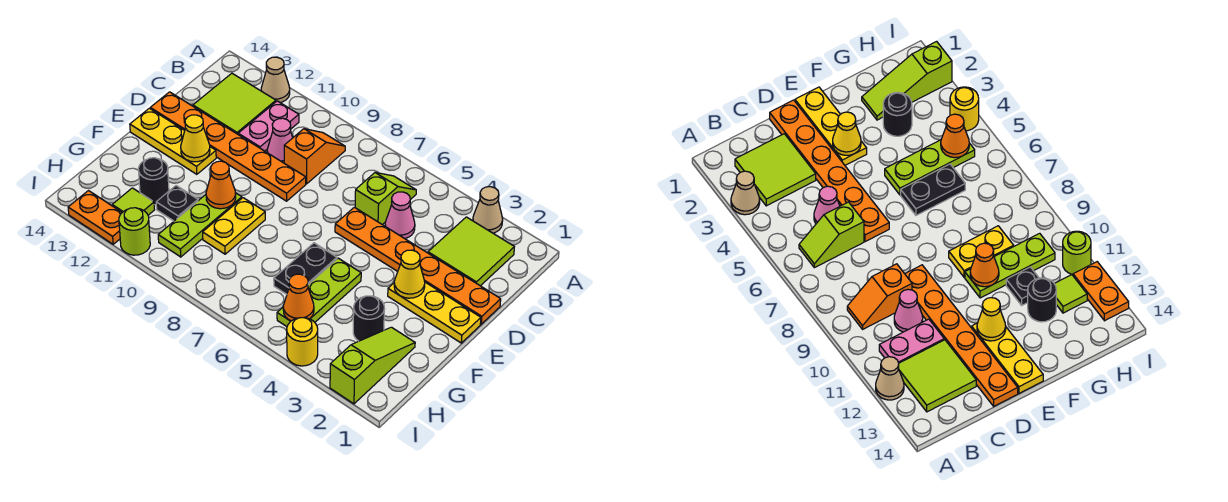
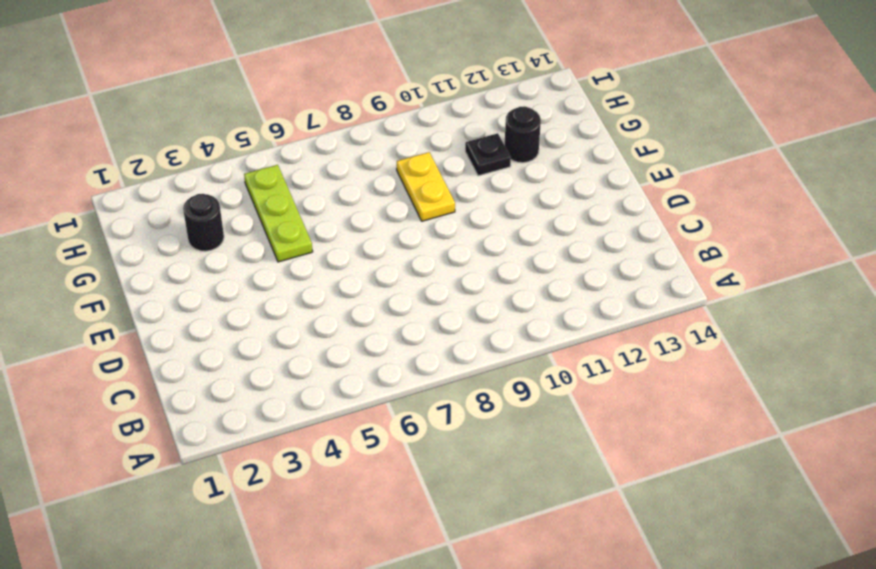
none -> tan 1x1 cone [473,187,503,233]
none -> tan 1x1 cone [261,57,290,103]
none -> lime 2x2 tile [428,217,514,286]

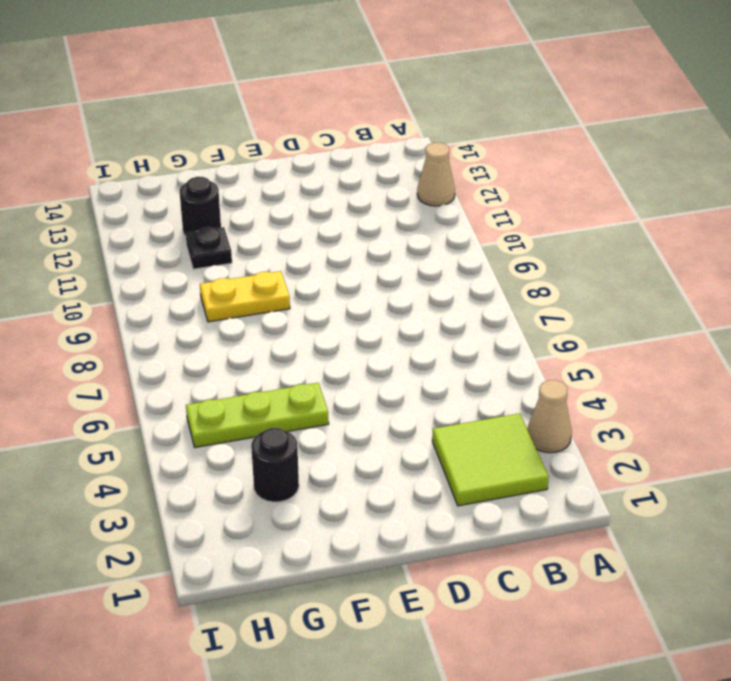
none -> lime 1x2 slope [355,173,416,225]
none -> orange 1x2 slope [284,129,345,184]
none -> pink 1x2 plate [238,101,299,151]

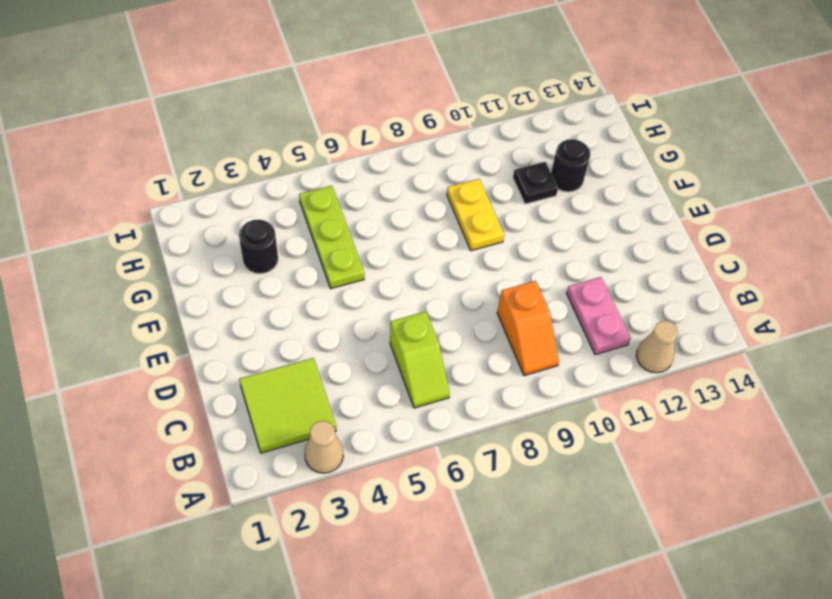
none -> lime 2x2 tile [193,73,276,134]
none -> pink 1x1 cone [385,192,415,239]
none -> pink 1x1 cone [267,118,293,163]

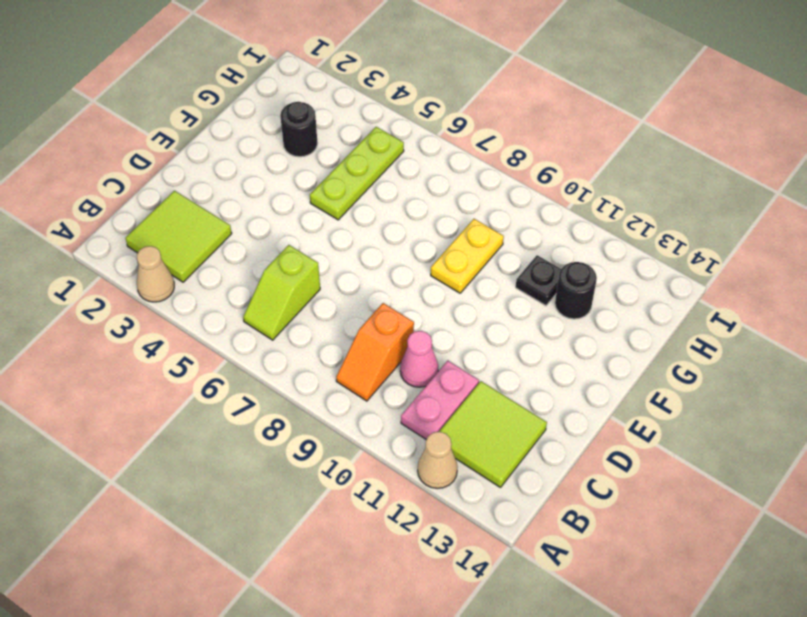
none -> pink 1x1 cone [385,192,415,239]
none -> orange 1x6 plate [335,207,501,324]
none -> orange 1x6 plate [150,92,306,201]

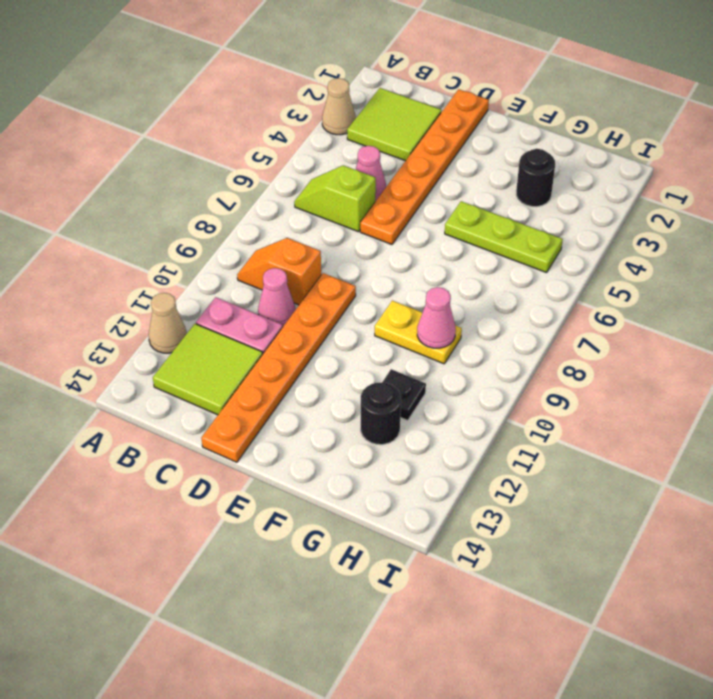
pink 1x1 cone [417,287,456,348] -> none
none -> yellow 1x3 plate [388,282,481,343]
none -> yellow 1x3 plate [130,108,216,174]
none -> black 1x2 plate [274,243,337,294]

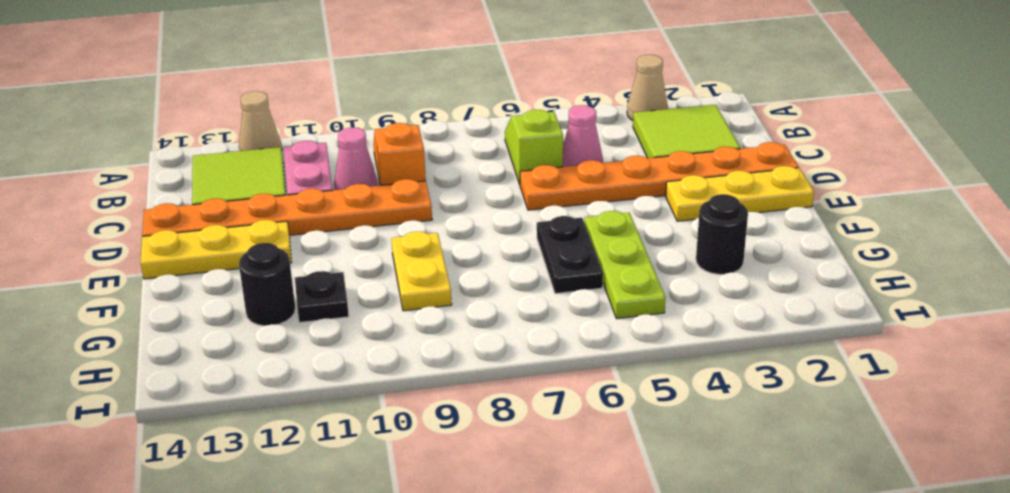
none -> lime 1x3 plate [158,193,242,257]
none -> lime 1x3 slope [330,327,415,404]
none -> lime 1x1 tile [112,188,155,215]

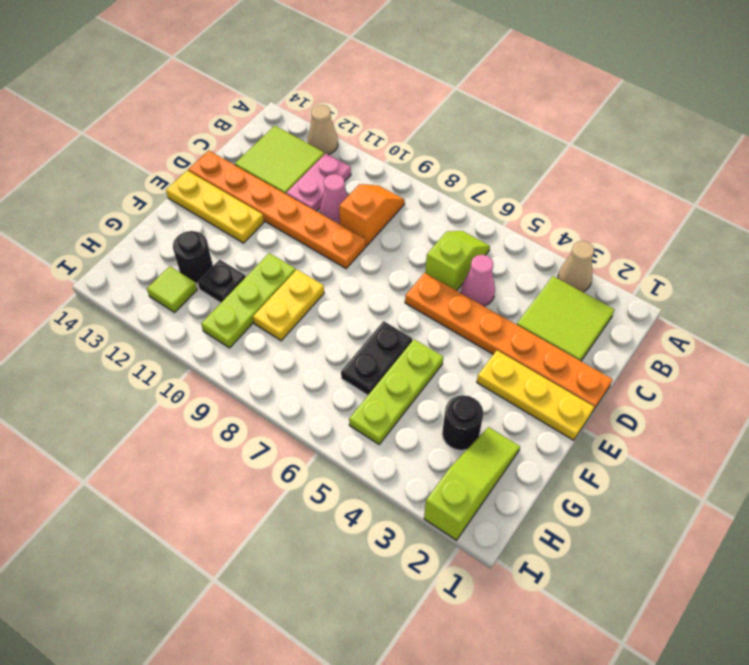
none -> yellow 1x1 round brick [287,318,318,366]
none -> lime 1x1 round brick [119,208,150,255]
none -> orange 1x2 plate [68,191,122,244]

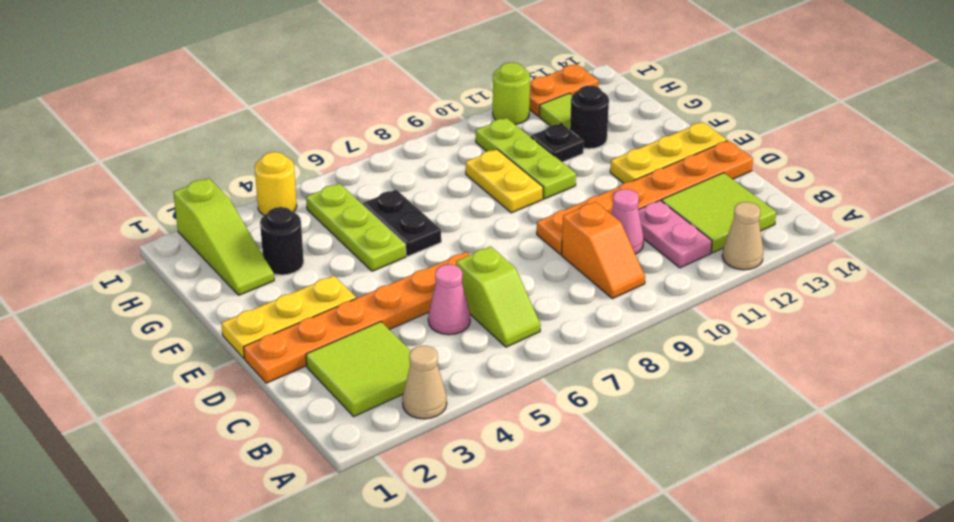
none -> yellow 1x1 cone [394,250,425,298]
none -> yellow 1x1 cone [181,115,210,162]
none -> orange 1x1 cone [206,161,236,209]

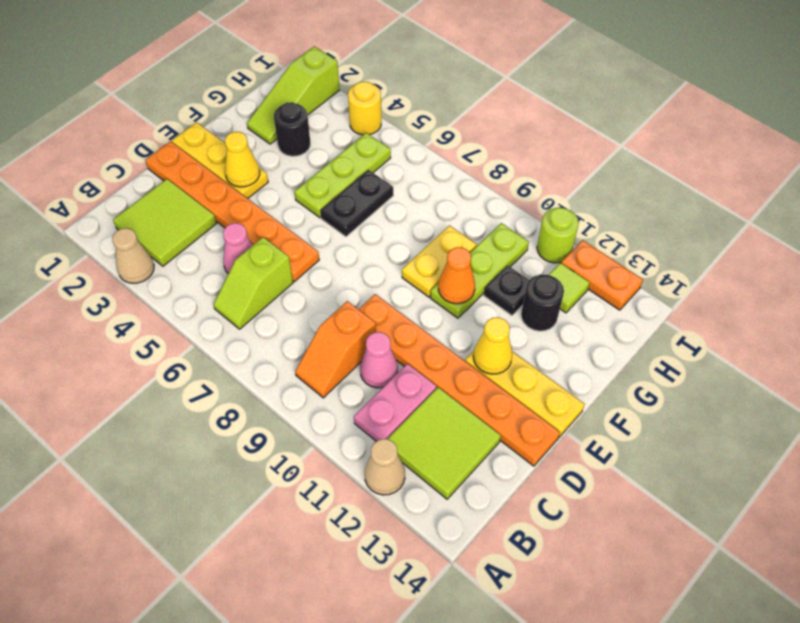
none -> orange 1x1 cone [283,274,314,321]

